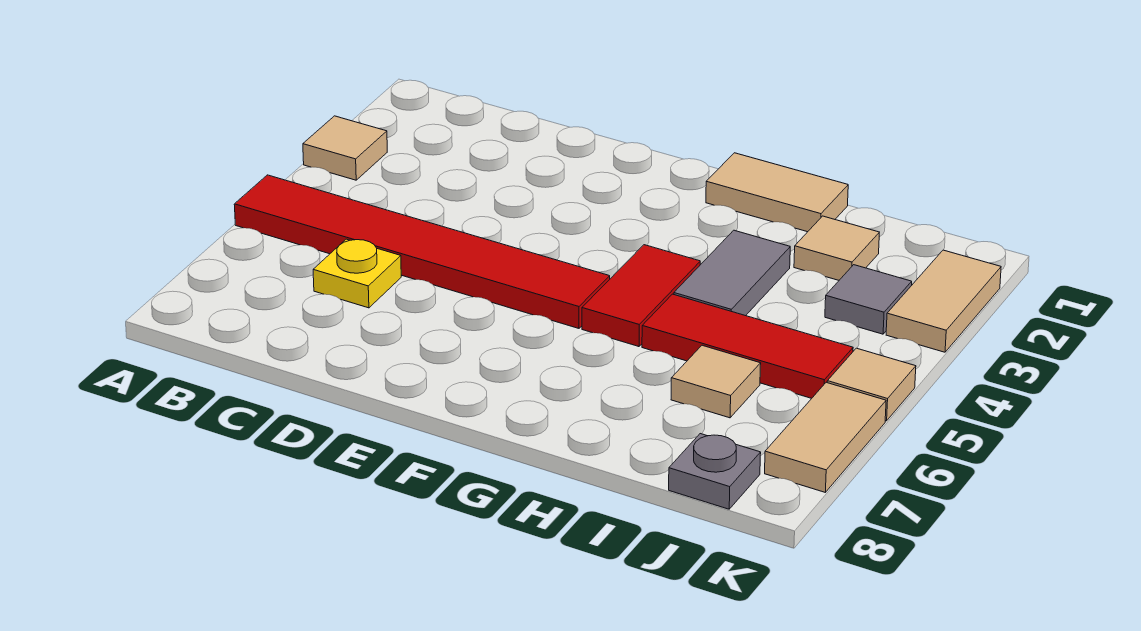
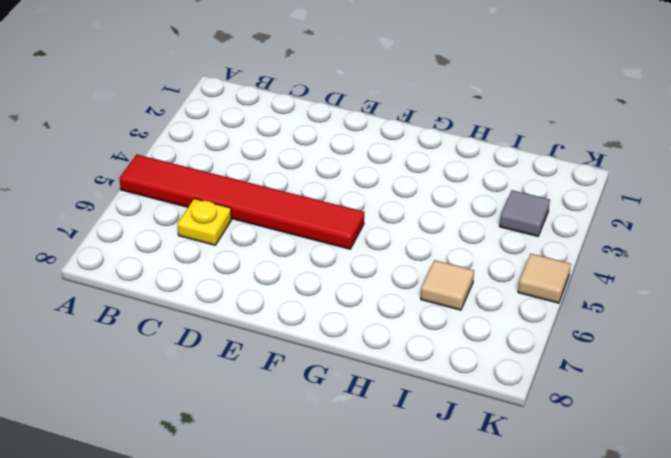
none -> tan 1x1 tile [303,116,387,180]
none -> tan 1x2 tile [706,153,848,232]
none -> red 1x2 tile [582,245,700,347]

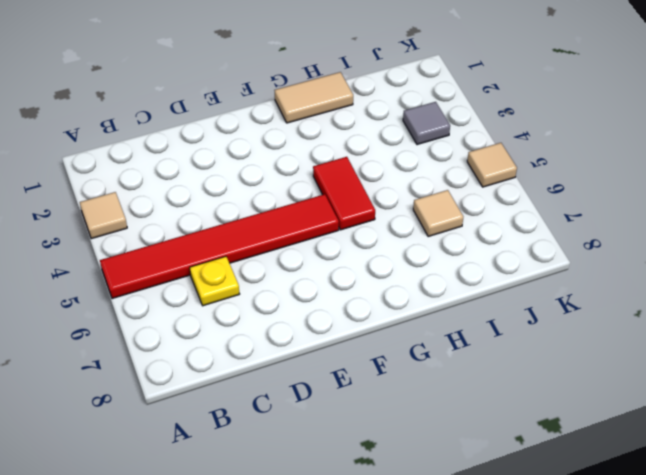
none -> grey 1x2 tile [674,230,790,316]
none -> red 1x3 tile [642,294,853,398]
none -> tan 1x1 tile [794,216,879,280]

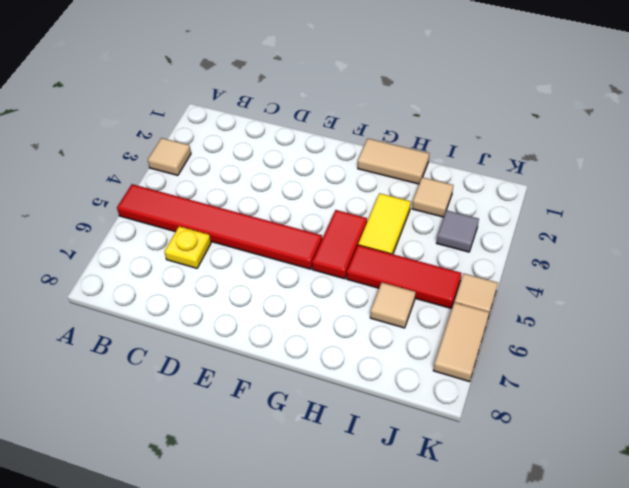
yellow 1x2 tile [358,193,411,254] -> grey 1x2 tile [674,230,790,316]
none -> grey 1x1 plate [669,434,761,509]
none -> tan 1x2 tile [886,250,1001,352]

